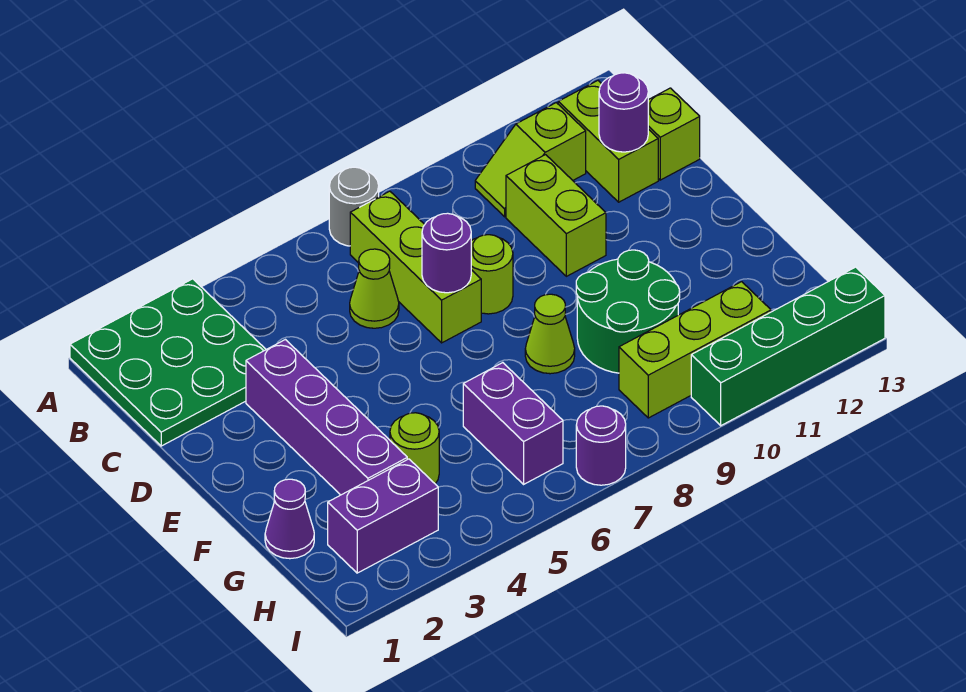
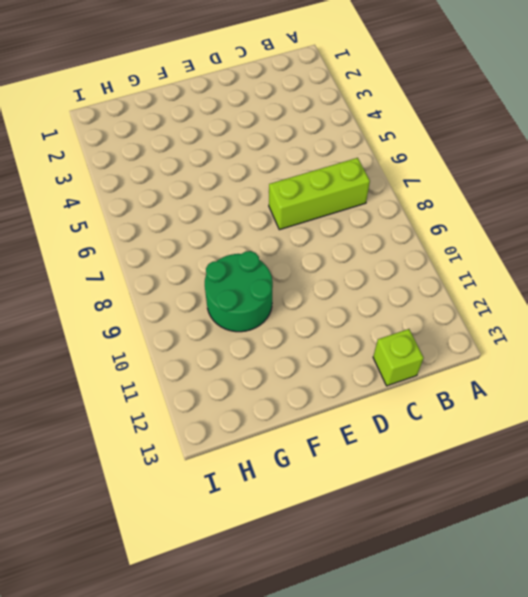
none -> green 3x3 plate [70,279,266,446]
none -> grey 1x1 round brick [329,167,379,246]
none -> lime 1x2 slope [475,103,586,217]

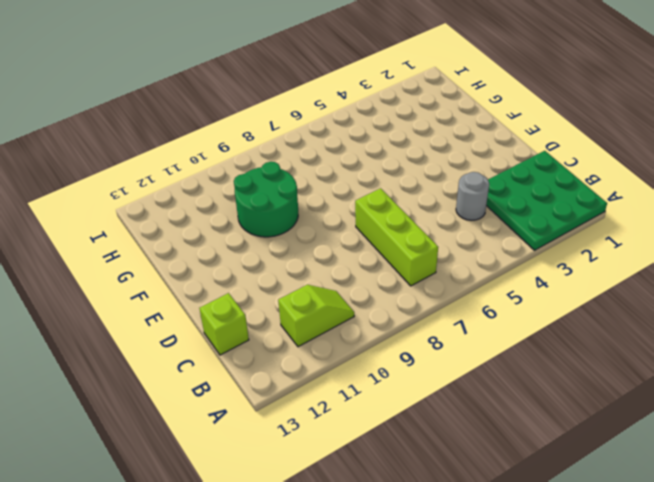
grey 1x1 round brick [456,172,489,220] -> grey 1x1 round brick moved to [329,167,379,246]
none -> lime 1x2 brick [558,81,658,202]
none -> lime 1x1 cone [350,249,399,328]
none -> lime 1x2 brick [506,155,606,276]

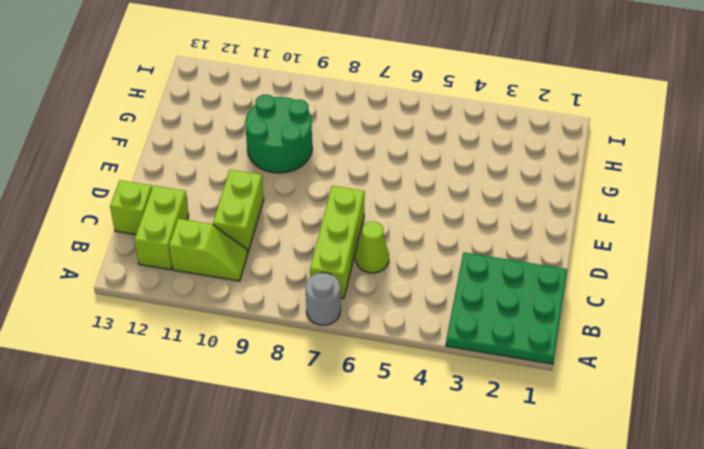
none -> purple 1x4 brick [246,340,407,495]
none -> lime 1x1 round brick [471,235,513,314]
none -> lime 1x1 cone [525,294,575,374]

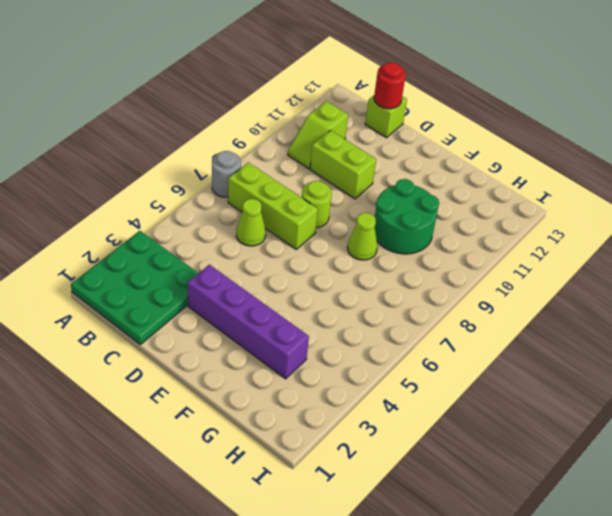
red 1x1 round brick [374,63,406,109] -> none
none -> lime 1x2 brick [558,81,658,202]
none -> purple 1x1 cone [265,479,314,559]
none -> lime 1x1 round brick [390,413,439,483]

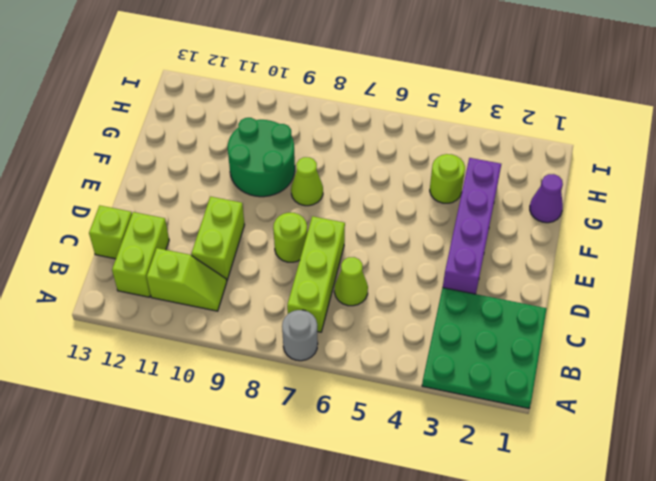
none -> purple 1x2 brick [463,363,563,484]
none -> purple 1x2 brick [328,459,438,573]
none -> lime 1x3 brick [619,282,771,418]

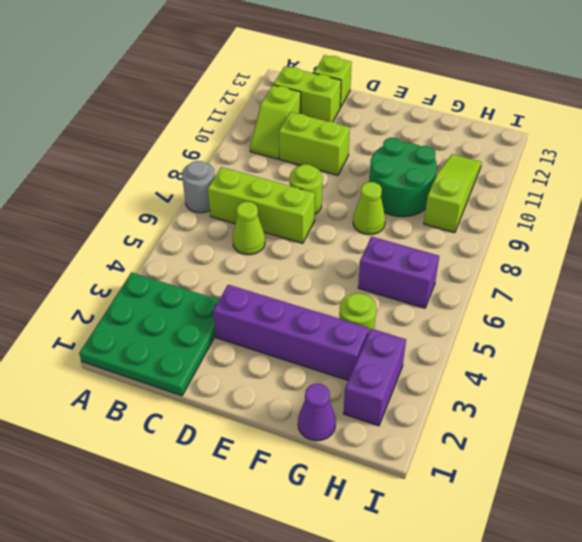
lime 1x3 slope [424,154,482,233] -> lime 1x3 brick [619,282,771,418]
none -> purple 1x1 round brick [576,406,626,485]
none -> green 1x4 brick [691,267,885,426]
none -> purple 1x1 round brick [599,73,648,152]

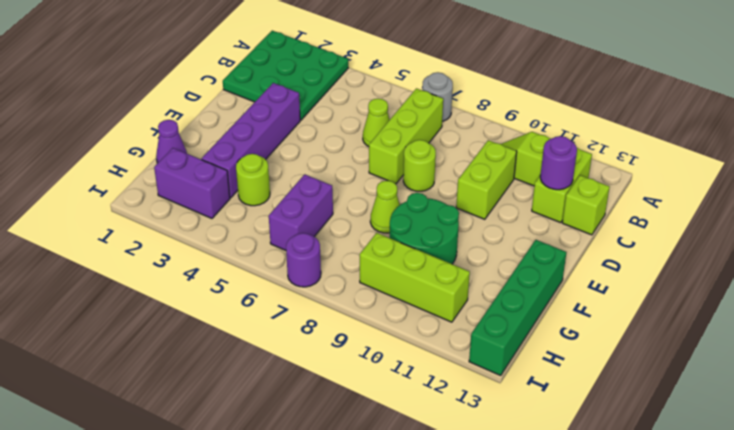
green 1x4 brick [469,240,566,376] -> green 1x4 brick turned to [691,267,885,426]
none -> purple 1x1 round brick [422,213,471,293]

